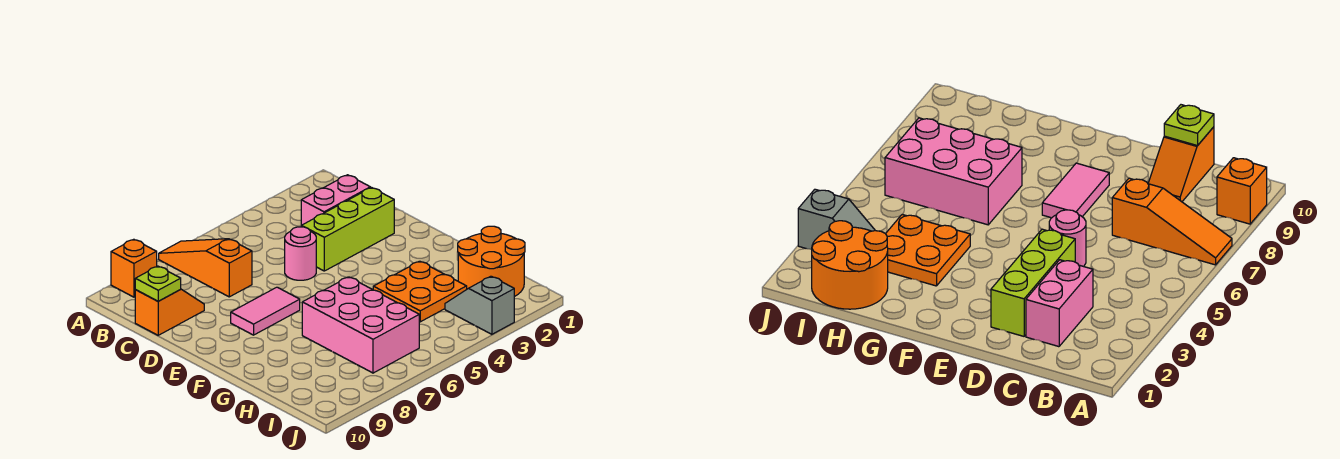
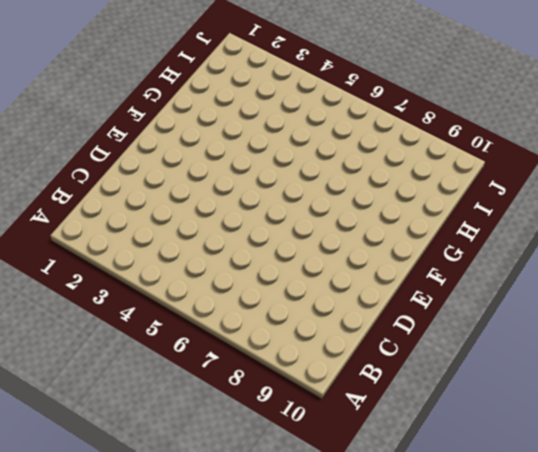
none -> orange 1x3 slope [159,239,252,297]
none -> orange 1x1 brick [111,239,157,297]
none -> pink 1x2 brick [301,175,370,227]

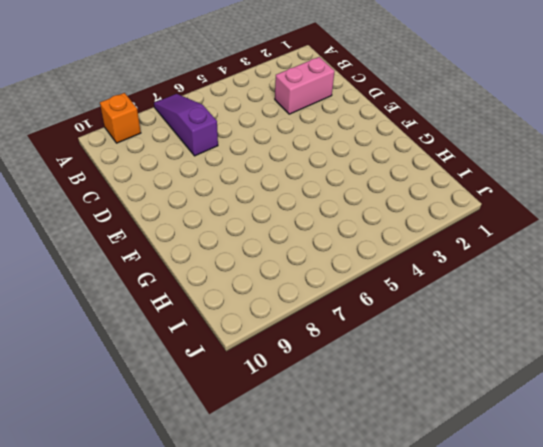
purple 1x3 slope [154,94,218,156] -> orange 1x3 slope [159,239,252,297]
none -> orange 1x2 slope [135,289,204,335]
none -> lime 1x3 brick [302,188,394,271]
none -> pink 1x1 round brick [285,227,316,280]

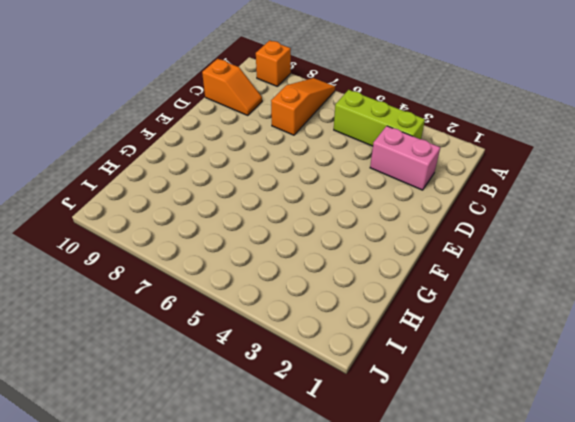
lime 1x3 brick [334,90,425,146] -> lime 1x3 brick moved to [302,188,394,271]
none -> pink 1x1 round brick [285,227,316,280]
none -> pink 1x2 tile [231,287,300,335]
none -> orange 2x2 plate [373,261,467,322]

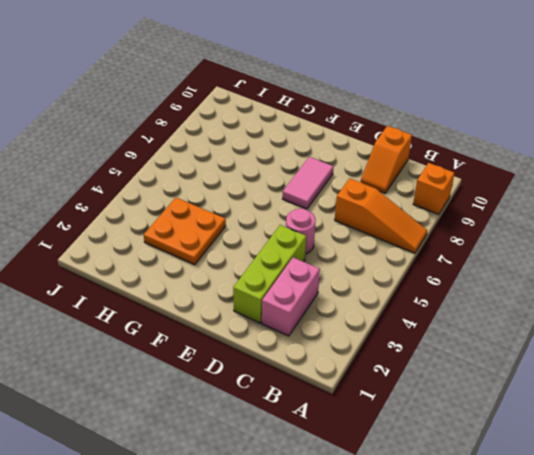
none -> pink 2x3 brick [302,277,419,373]
none -> orange 2x2 round brick [458,226,525,297]
none -> grey 1x2 slope [445,276,514,334]

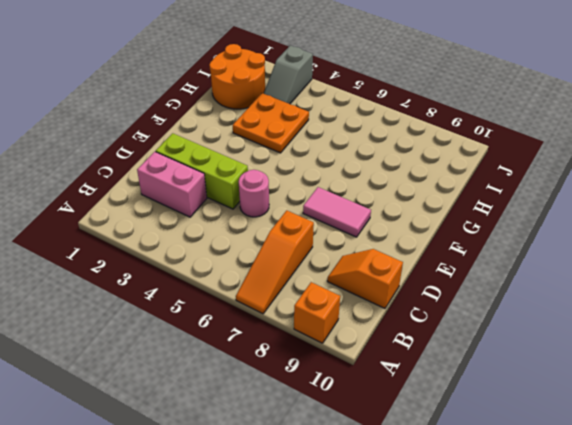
none -> pink 2x3 brick [302,277,419,373]
none -> lime 1x1 plate [135,266,181,301]

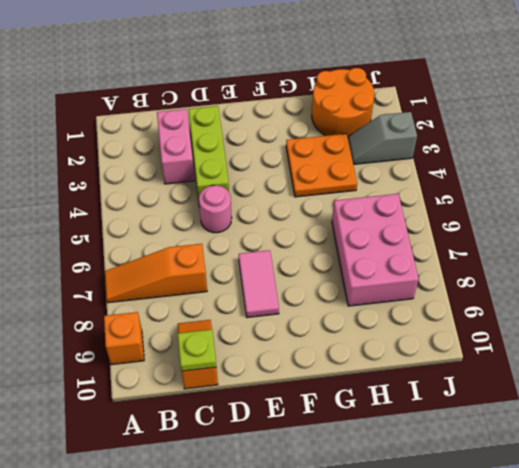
pink 2x3 brick [332,194,419,306] -> pink 2x3 brick turned to [302,277,419,373]

